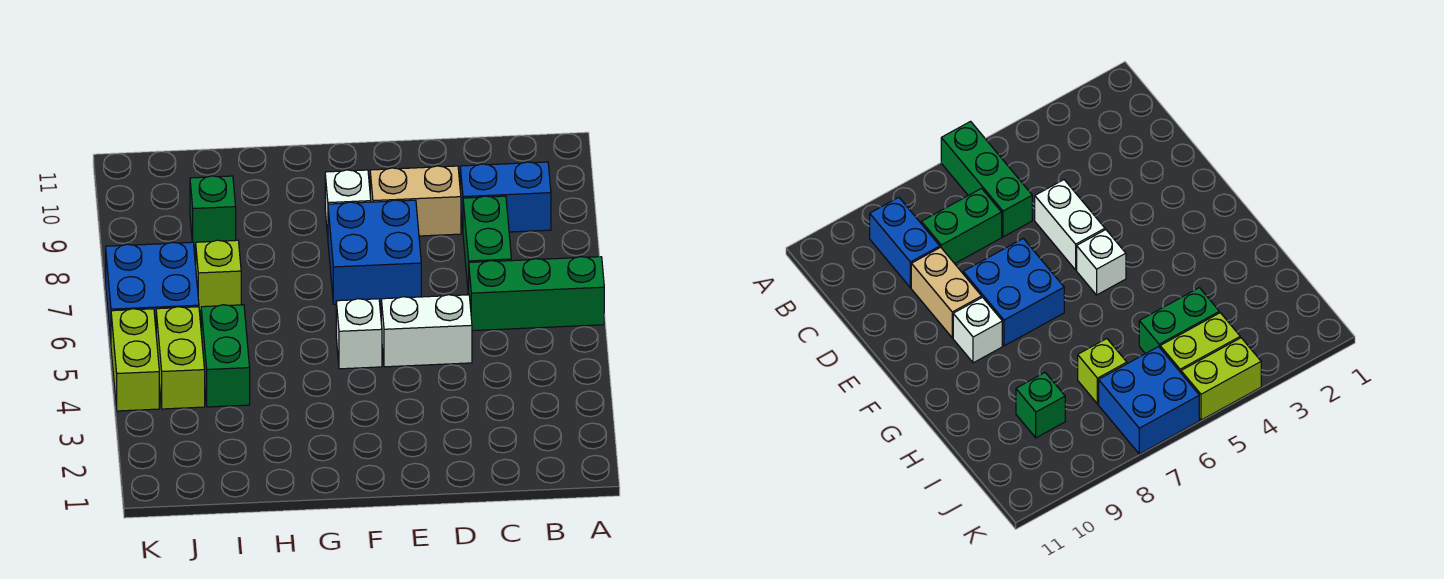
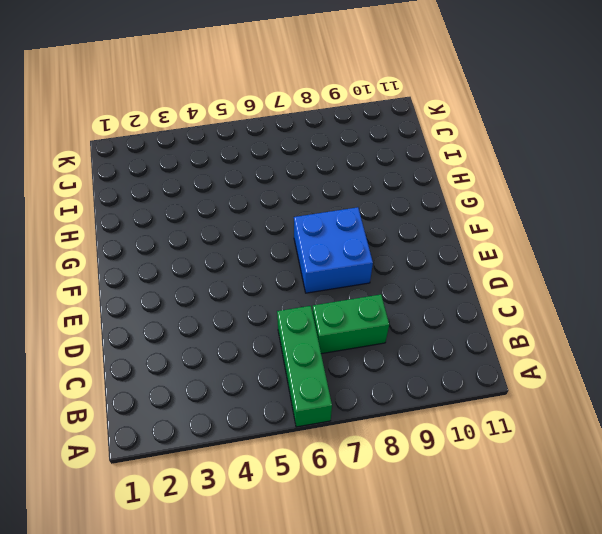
none -> blue 1x2 brick [460,162,551,232]
none -> white 1x2 brick [381,295,472,367]
none -> tan 1x2 brick [370,166,461,236]

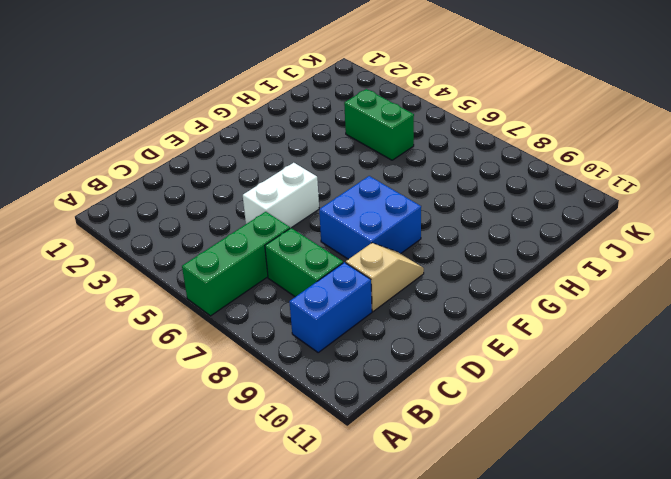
tan 1x2 slope [346,243,424,311] -> tan 1x2 brick [370,166,461,236]
none -> white 1x1 brick [336,299,382,369]
none -> white 1x1 brick [325,170,371,236]
none -> lime 1x1 brick [196,240,241,310]

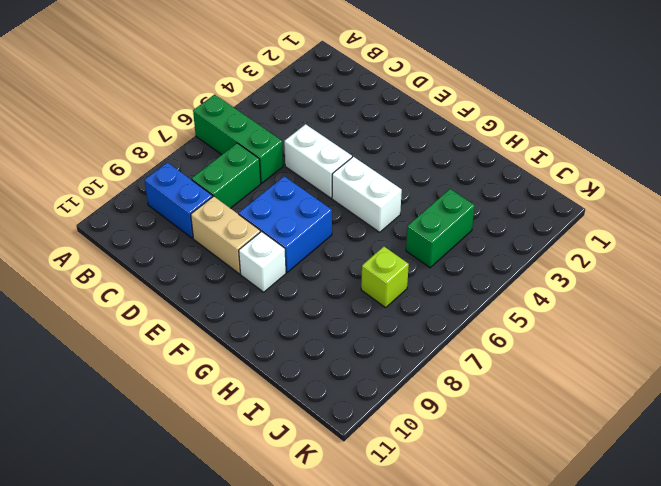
white 1x2 brick [332,157,402,232] -> white 1x1 brick [336,299,382,369]
none -> green 1x1 brick [190,176,236,246]
none -> lime 1x2 brick [156,307,205,409]
none -> blue 2x2 brick [106,242,199,341]

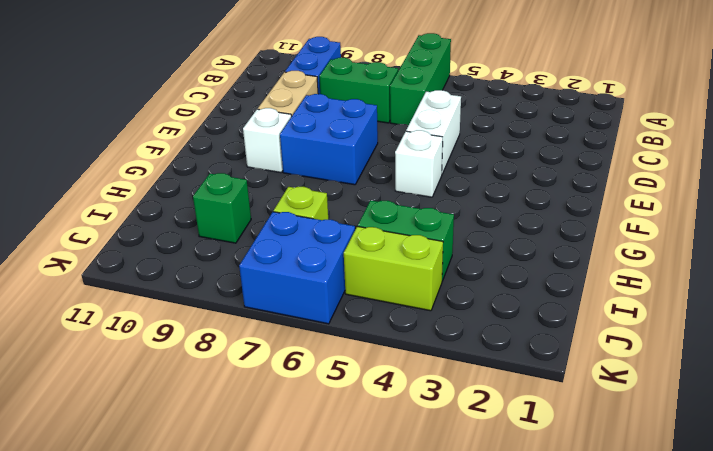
none -> lime 1x2 brick [111,309,159,411]

